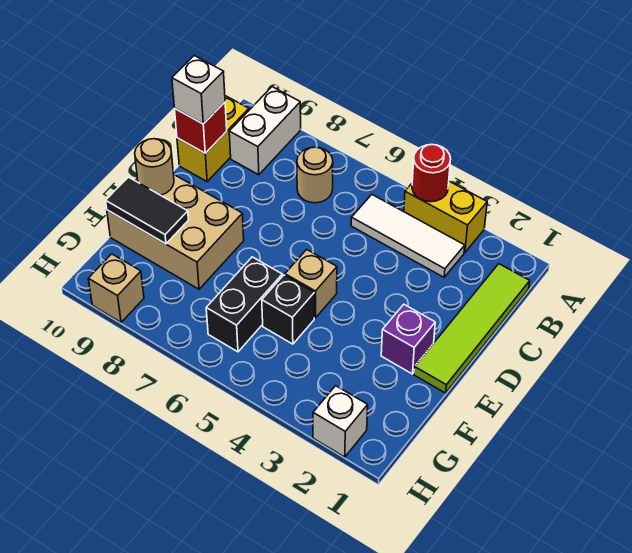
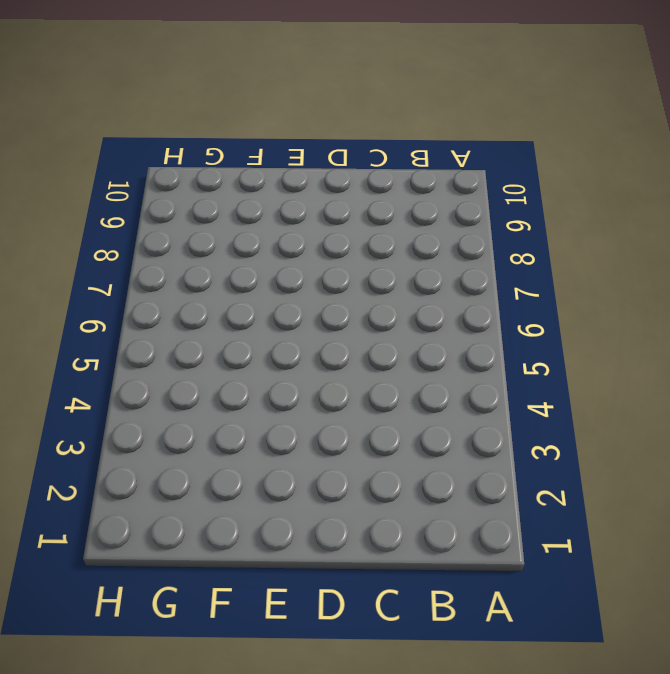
none -> yellow 1x2 brick [404,181,487,253]
none -> white 1x2 brick [229,87,301,175]
none -> lime 1x4 tile [414,264,530,393]

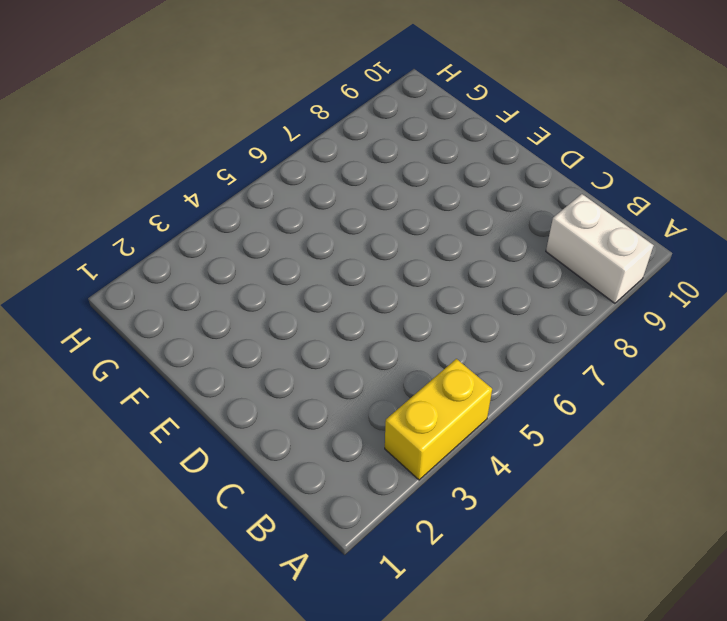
none -> lime 1x4 tile [414,264,530,393]
none -> white 1x3 tile [351,195,465,277]
none -> tan 1x1 round brick [297,147,333,203]

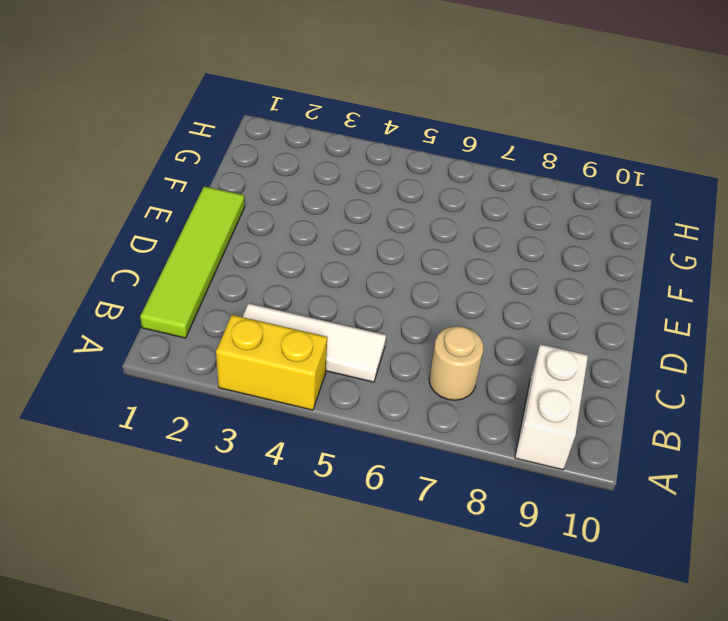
none -> yellow 1x2 brick [177,96,249,181]
none -> purple 1x1 brick [381,304,435,374]
none -> tan 1x1 brick [285,250,337,318]

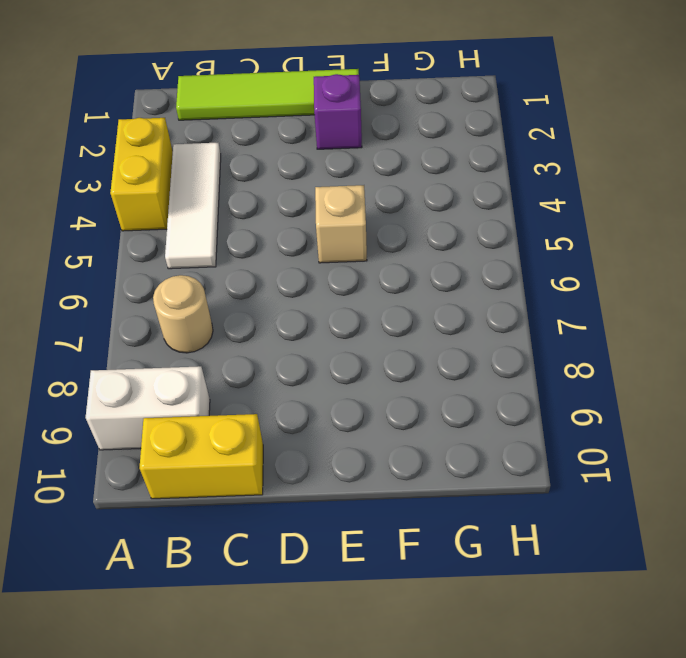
none -> tan 2x3 brick [107,174,244,289]
none -> black 1x1 brick [262,275,314,344]
none -> black 1x2 brick [206,257,282,352]

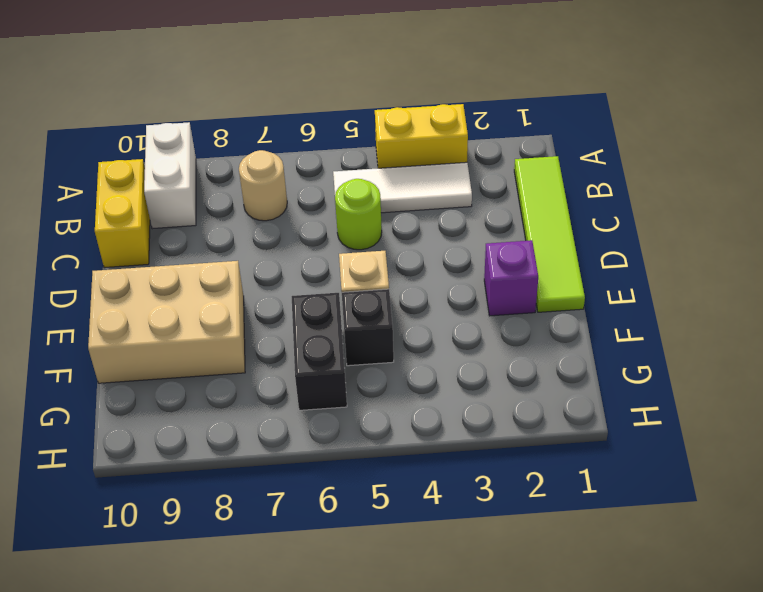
lime 1x1 round brick [335,179,382,250] -> none
none -> white 1x1 brick [313,386,368,457]
none -> tan 1x1 brick [88,254,144,322]
none -> red 1x1 round brick [412,145,451,202]

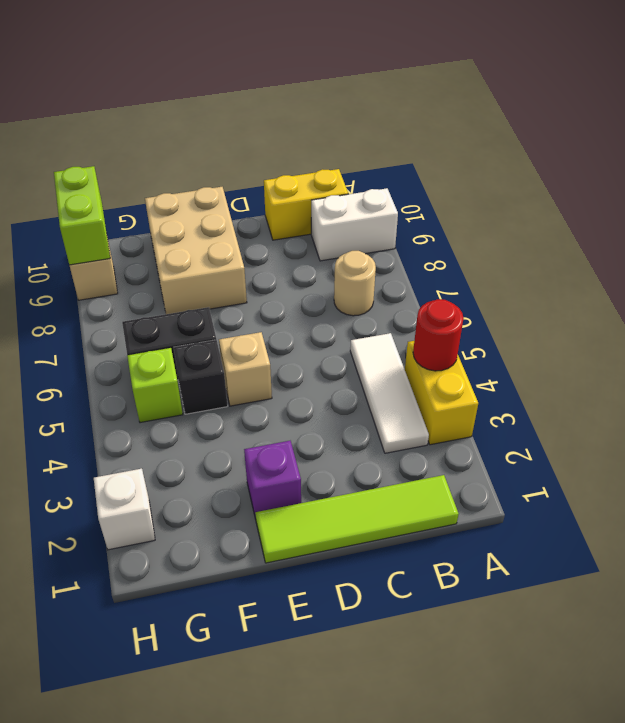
lime 1x1 brick [127,348,183,423] -> none
lime 1x2 brick [54,166,110,265] -> none
none -> red 1x1 brick [175,102,227,153]
none -> tan 1x1 round brick [135,139,174,195]
none -> black 1x2 tile [106,177,188,244]

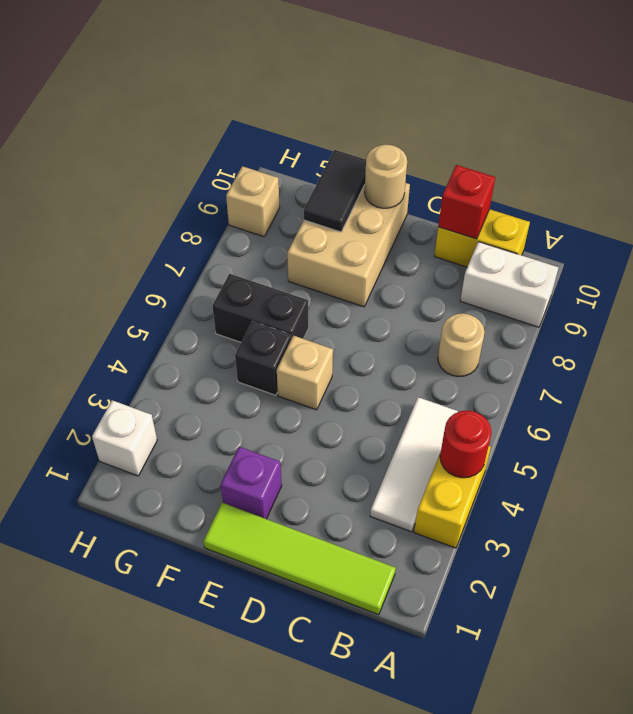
none -> white 1x1 brick [172,56,225,124]

